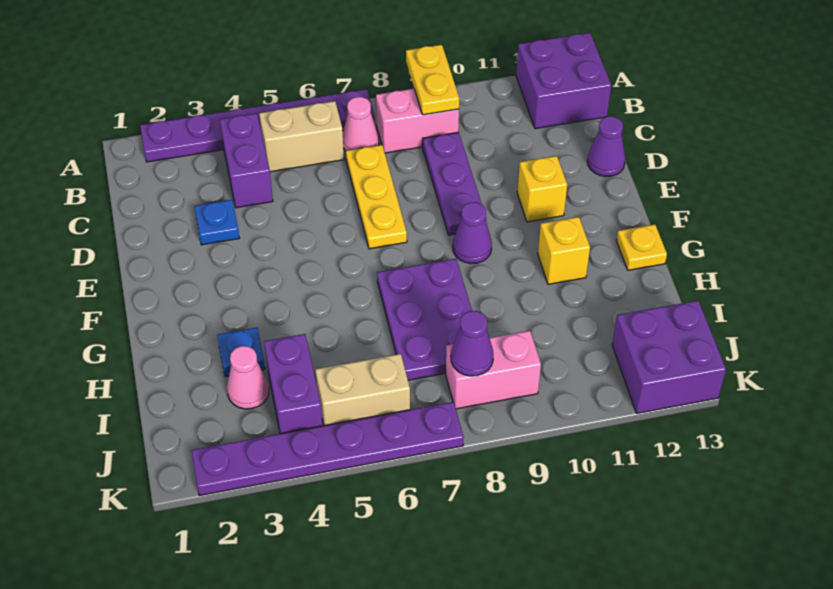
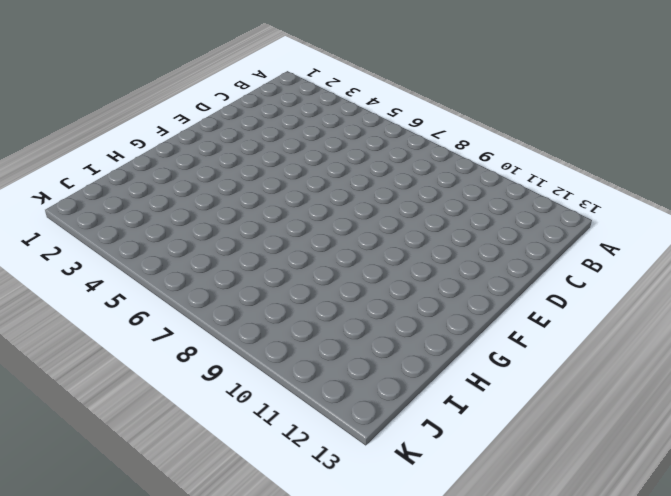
none -> purple 1x6 plate [140,89,374,162]
none -> purple 2x2 brick [516,33,611,129]
none -> purple 1x2 brick [220,113,273,208]

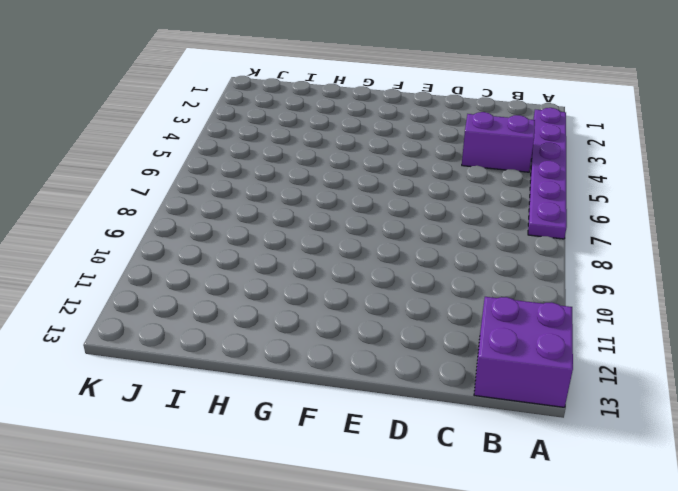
none -> tan 1x2 brick [259,101,344,172]
none -> pink 1x1 cone [343,97,379,151]
none -> pink 1x2 brick [376,89,459,153]

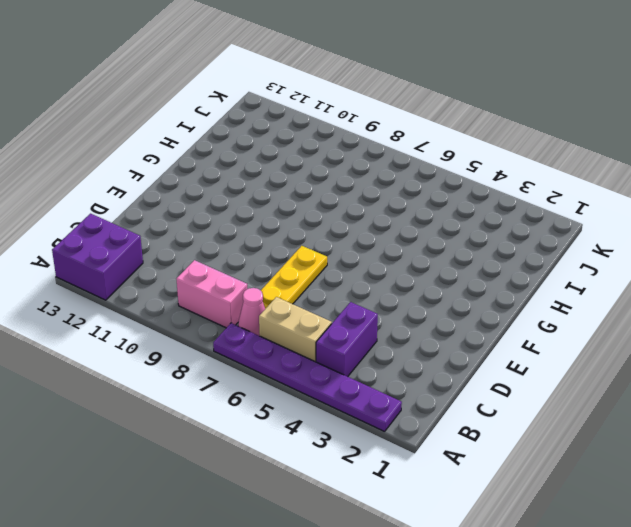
none -> purple 1x3 plate [423,132,482,235]
none -> blue 1x1 plate [194,200,239,245]
none -> purple 1x1 cone [587,116,625,176]

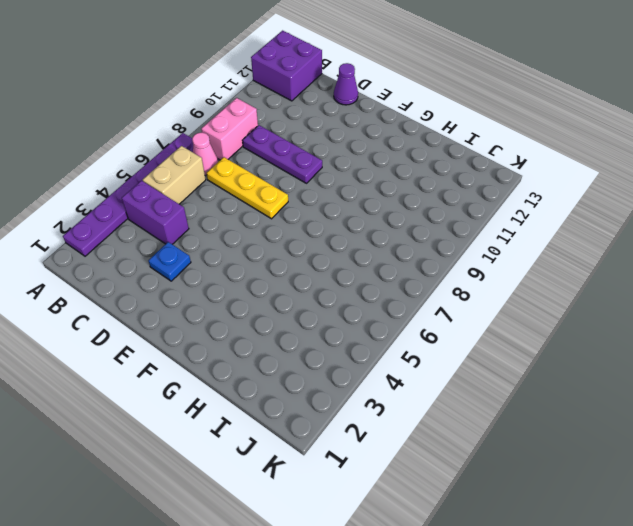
none -> yellow 1x1 brick [517,156,567,222]
none -> purple 1x1 cone [453,202,492,264]
none -> purple 2x3 plate [377,259,472,380]

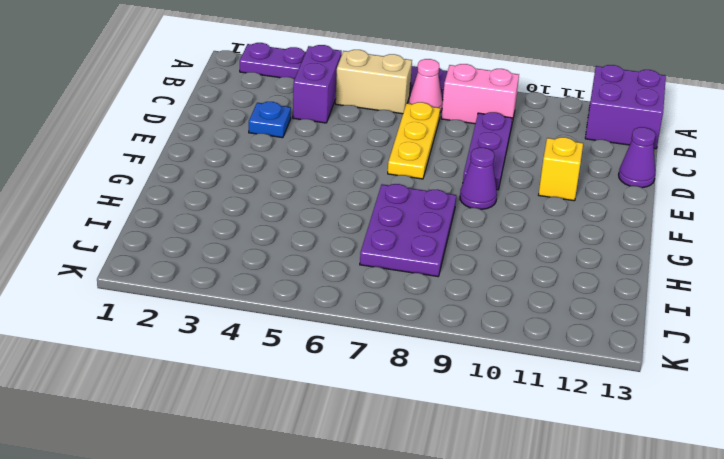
none -> yellow 1x1 brick [538,217,590,284]
none -> yellow 1x1 plate [616,224,667,270]
none -> blue 1x1 plate [217,327,265,377]

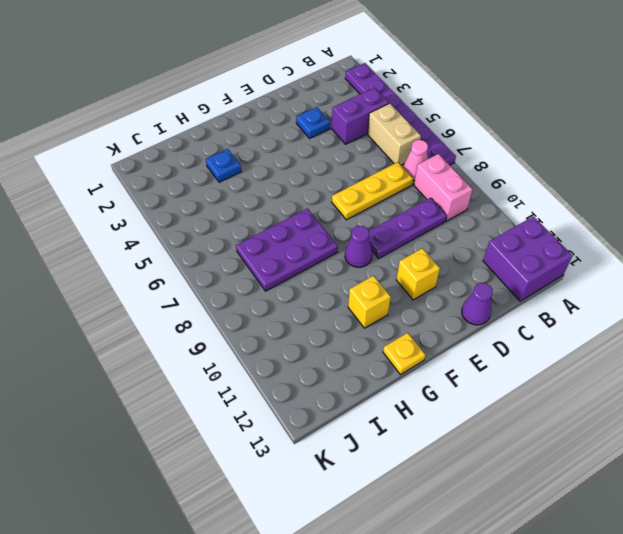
none -> pink 1x1 cone [227,346,269,409]
none -> purple 1x2 brick [264,334,323,434]
none -> tan 1x2 brick [315,354,410,426]

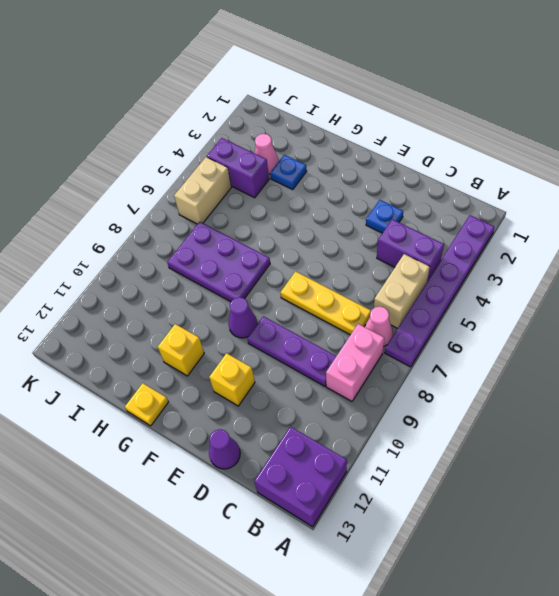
none -> pink 1x2 brick [446,331,541,409]
none -> purple 2x2 brick [612,301,726,413]
none -> purple 1x6 plate [191,402,464,496]

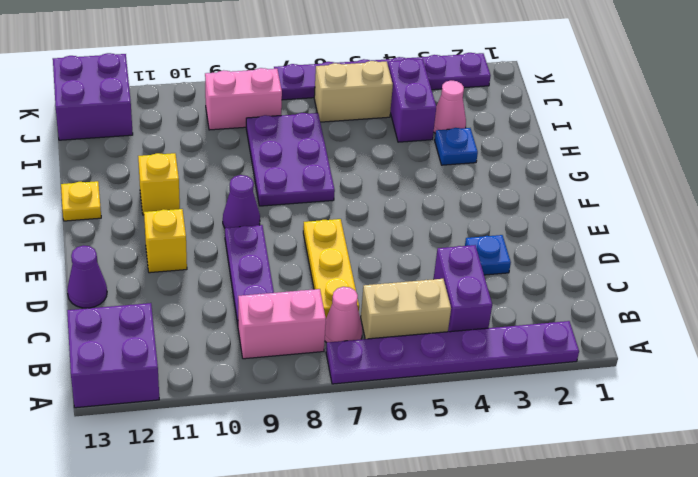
none -> yellow 1x2 plate [406,45,459,115]
none -> purple 1x1 cone [451,311,493,376]

